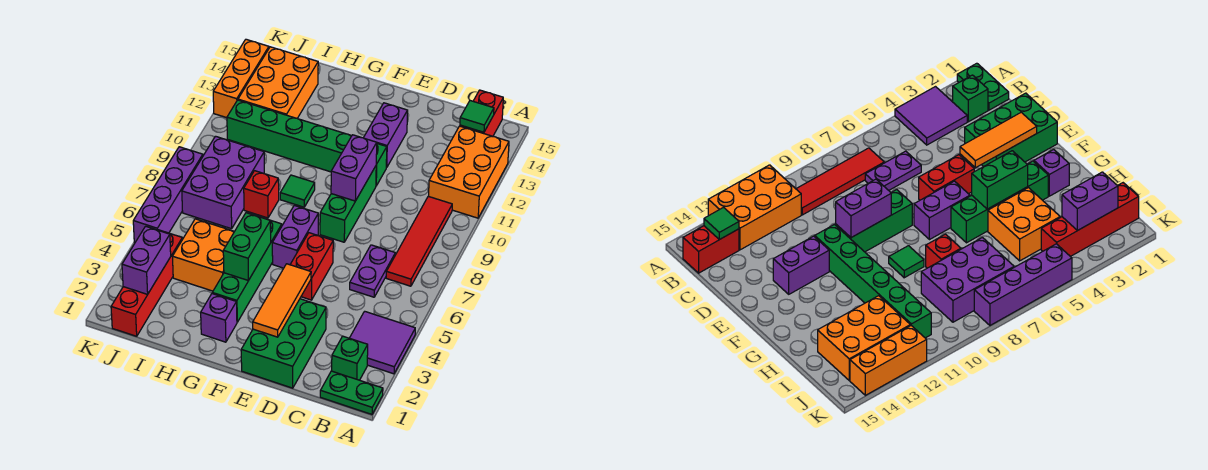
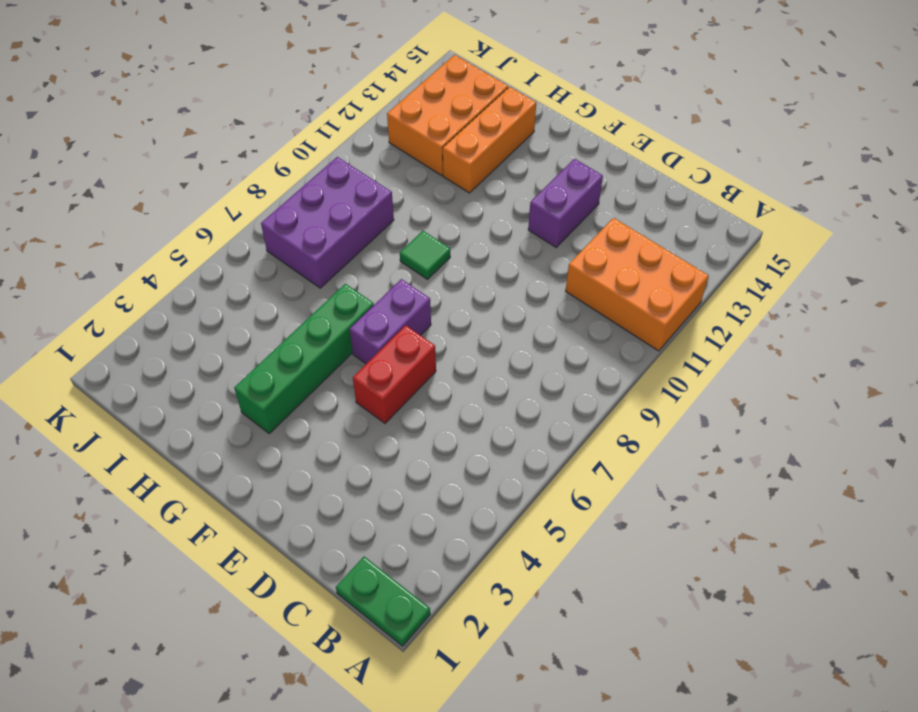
orange 2x3 brick [566,218,709,351] -> orange 2x3 brick turned to [429,126,509,218]
orange 1x3 brick [443,87,536,193] -> orange 1x3 brick moved to [213,39,269,118]
none -> purple 2x2 tile [350,311,415,374]
none -> green 1x1 brick [332,336,368,380]
none -> red 1x4 tile [386,196,452,286]

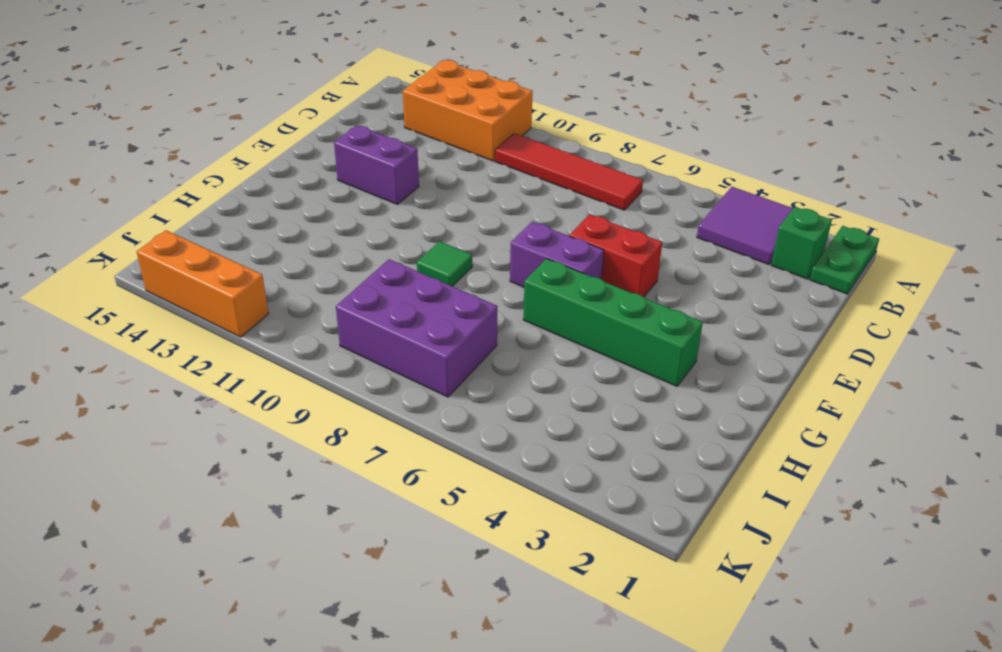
none -> red 1x2 brick [460,90,503,136]
none -> purple 1x2 plate [350,245,395,297]
none -> green 2x3 brick [241,299,326,388]

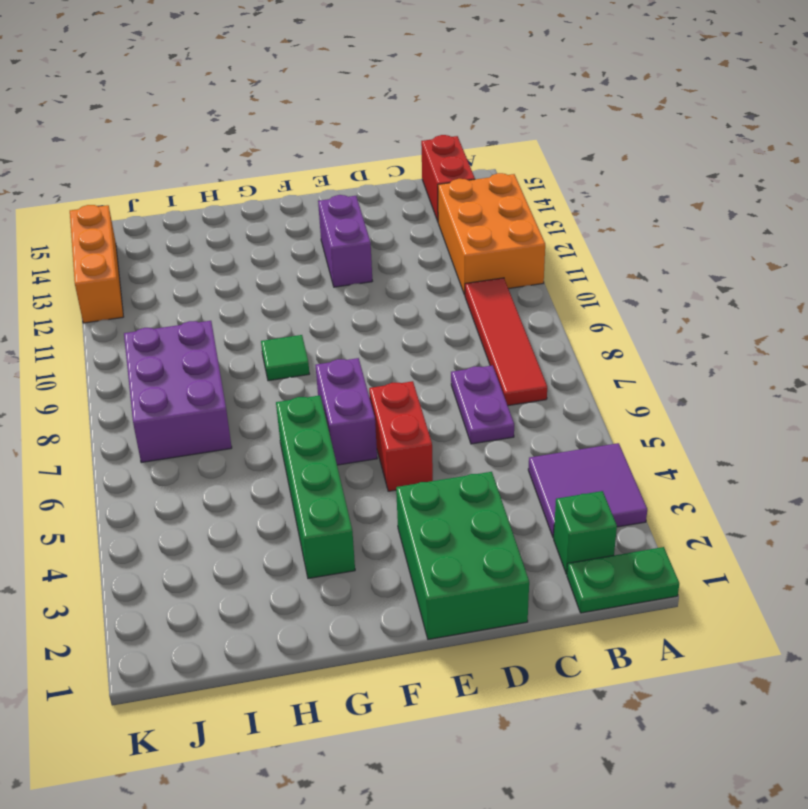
none -> green 1x3 brick [320,166,376,242]
none -> green 1x6 brick [227,100,387,186]
none -> purple 1x1 brick [201,294,237,342]

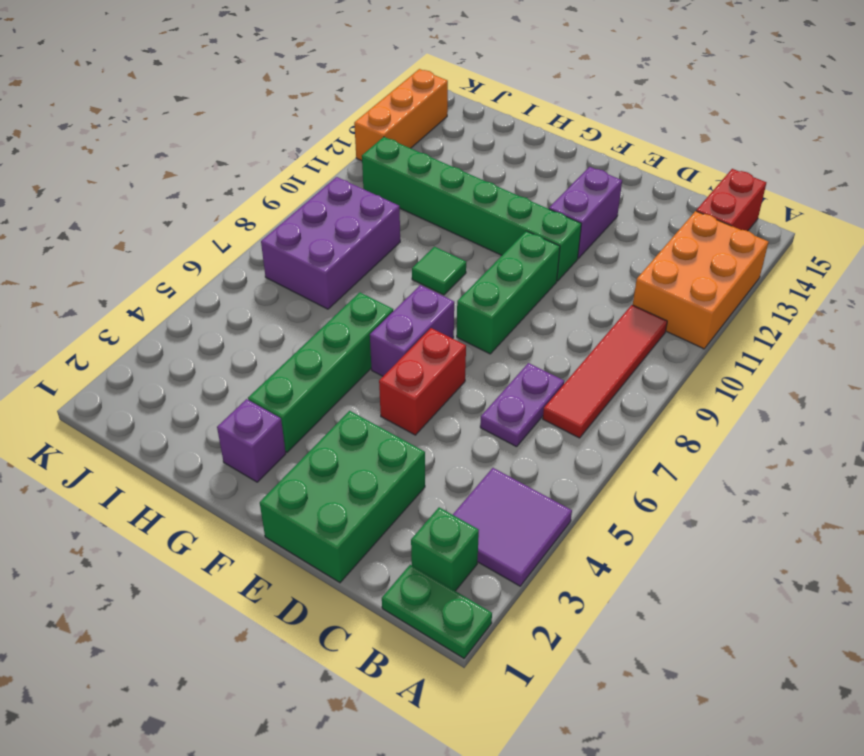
none -> orange 2x2 brick [173,219,234,291]
none -> red 1x1 brick [244,171,279,218]
none -> orange 2x3 brick [238,47,318,118]

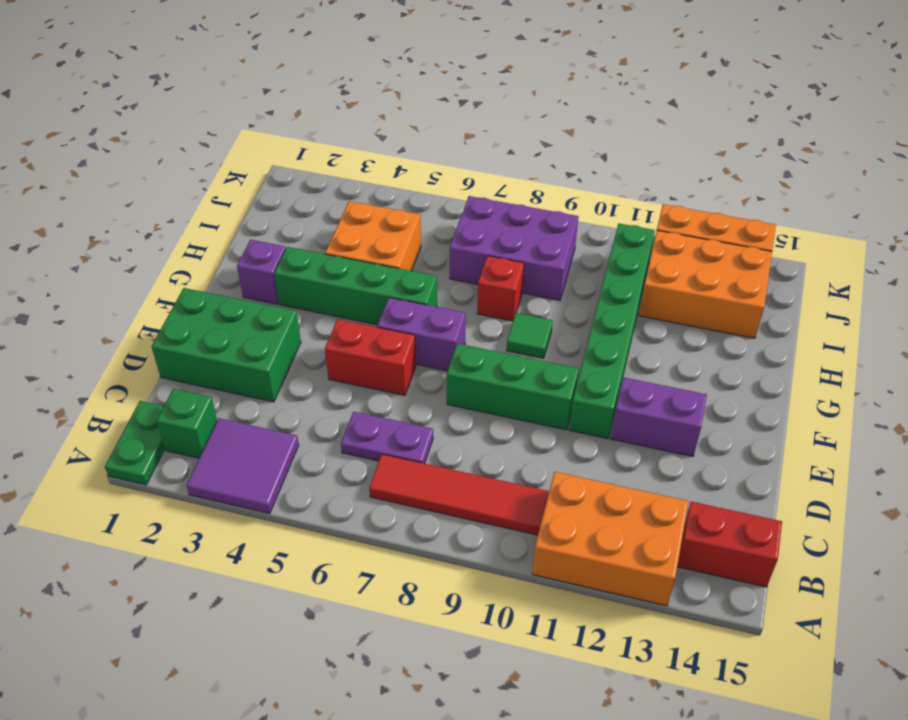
none -> red 1x4 brick [111,230,182,336]
none -> purple 1x4 brick [133,147,203,242]
none -> green 1x1 tile [460,101,494,132]

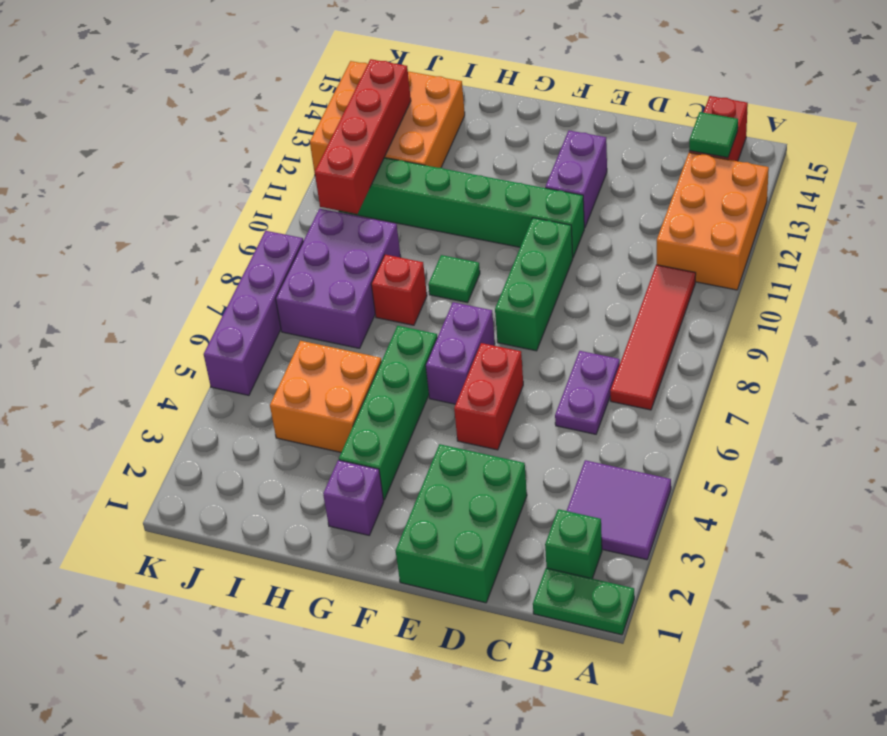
red 1x4 brick [315,59,411,214] -> red 1x4 brick moved to [111,230,182,336]
none -> orange 1x3 tile [253,264,311,337]
none -> purple 1x2 brick [331,135,377,201]
none -> green 1x2 brick [223,213,271,280]

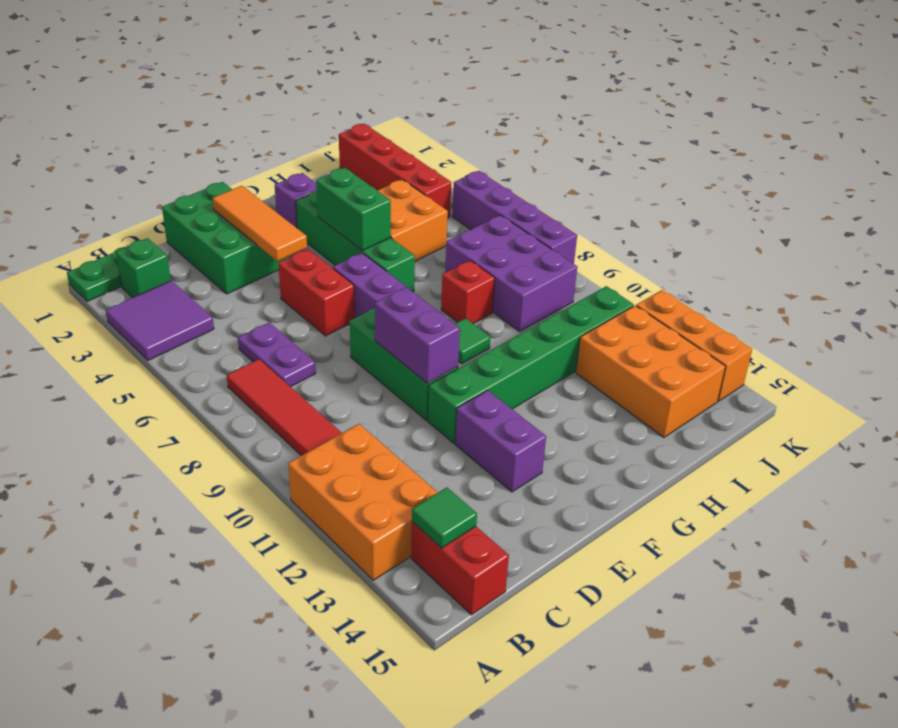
none -> purple 1x2 brick [122,226,171,295]

